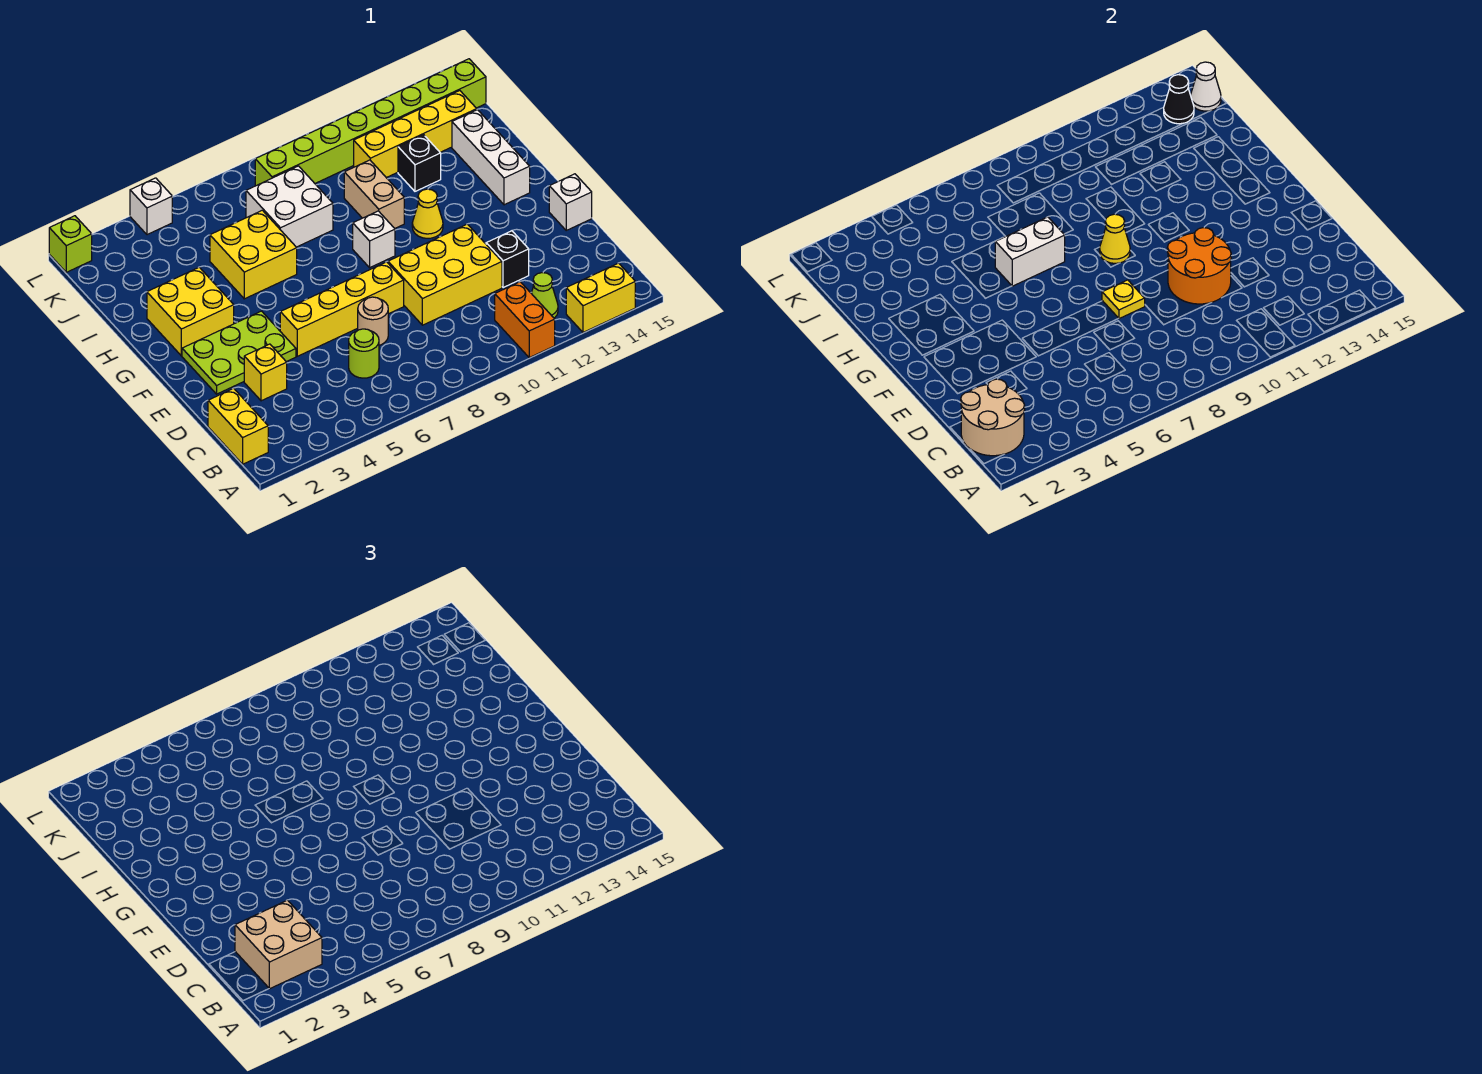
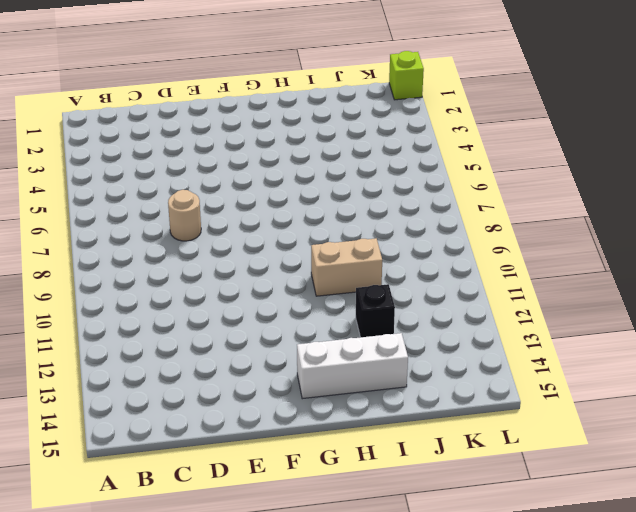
none -> orange 1x2 brick [495,282,555,358]
none -> yellow 1x2 brick [566,263,635,332]
none -> yellow 1x2 brick [208,388,268,464]
none -> lime 1x1 cone [531,273,558,318]

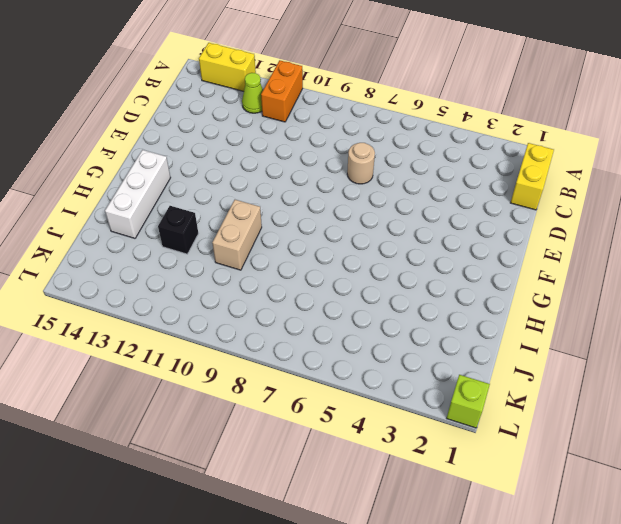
none -> lime 1x1 round brick [349,329,379,378]
none -> yellow 1x1 brick [244,344,287,401]
none -> yellow 2x3 brick [388,224,502,325]
none -> black 1x1 brick [486,231,529,288]

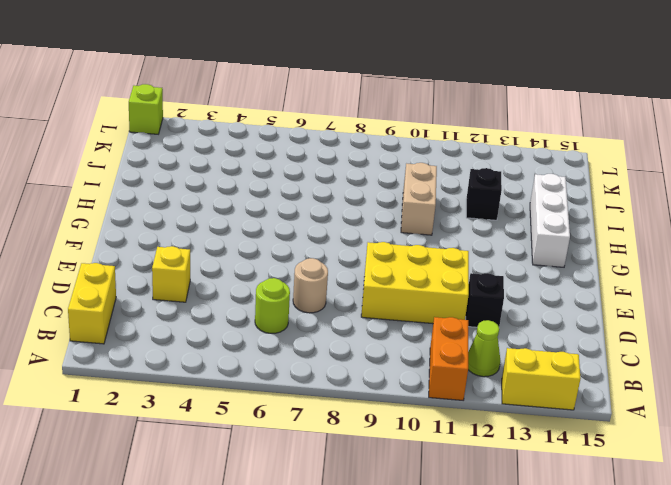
none -> lime 2x3 plate [182,311,296,394]
none -> yellow 1x4 brick [280,262,404,356]
none -> white 1x1 brick [549,174,592,230]
none -> yellow 2x2 brick [147,267,234,356]

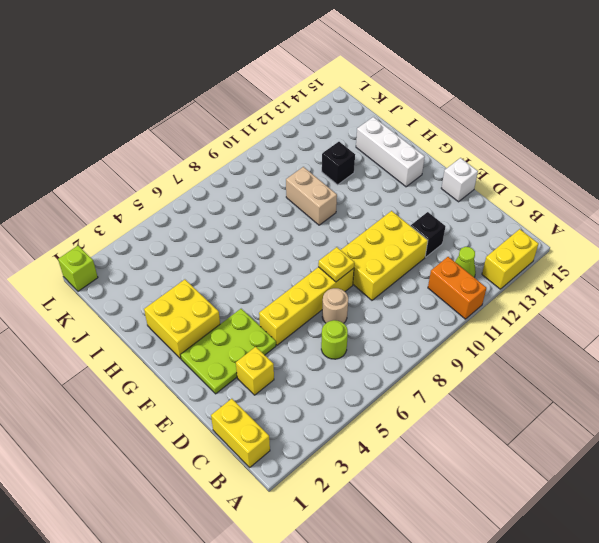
none -> white 1x1 brick [353,211,395,268]
none -> yellow 1x1 cone [412,189,443,238]
none -> yellow 2x2 brick [210,210,297,299]
none -> white 2x2 brick [246,166,333,247]

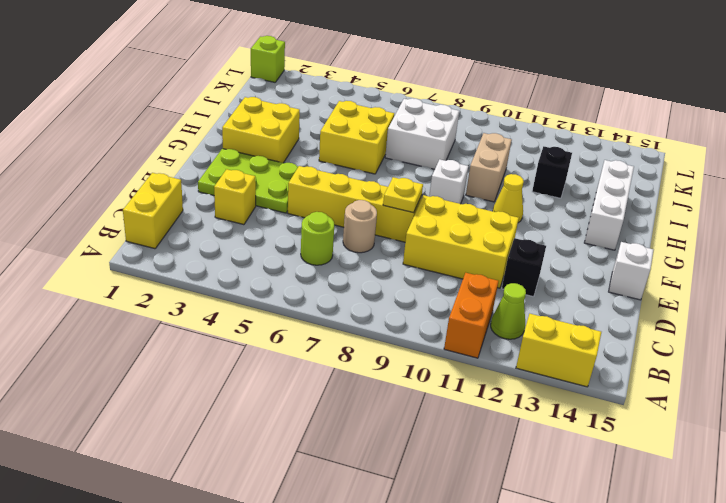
none -> yellow 1x4 brick [354,91,477,178]
none -> lime 1x8 brick [255,59,486,186]
none -> white 1x1 brick [130,178,172,235]
none -> tan 2x2 round brick [961,379,1025,456]

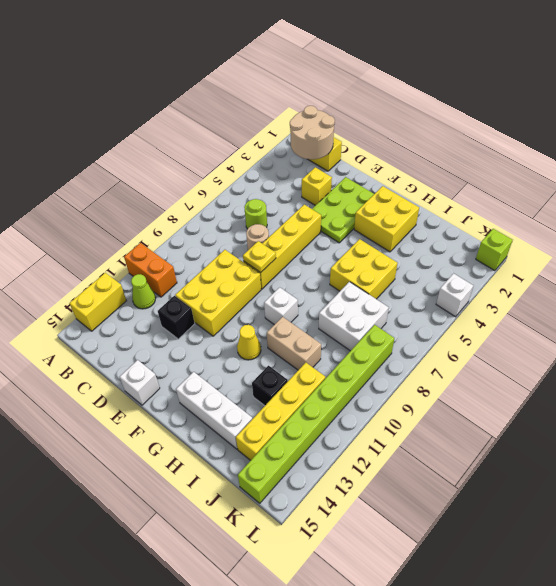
none -> orange 2x2 round brick [1167,228,1231,304]
none -> yellow 1x1 cone [1100,214,1130,263]
none -> white 1x2 brick [995,217,1065,286]
none -> black 1x1 cone [1164,75,1194,124]

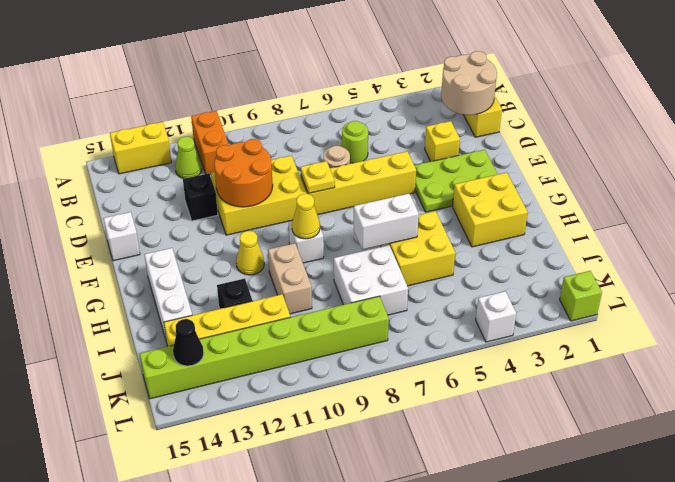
none -> white 1x1 cone [1191,62,1221,111]
none -> tan 2x2 brick [235,900,322,989]

